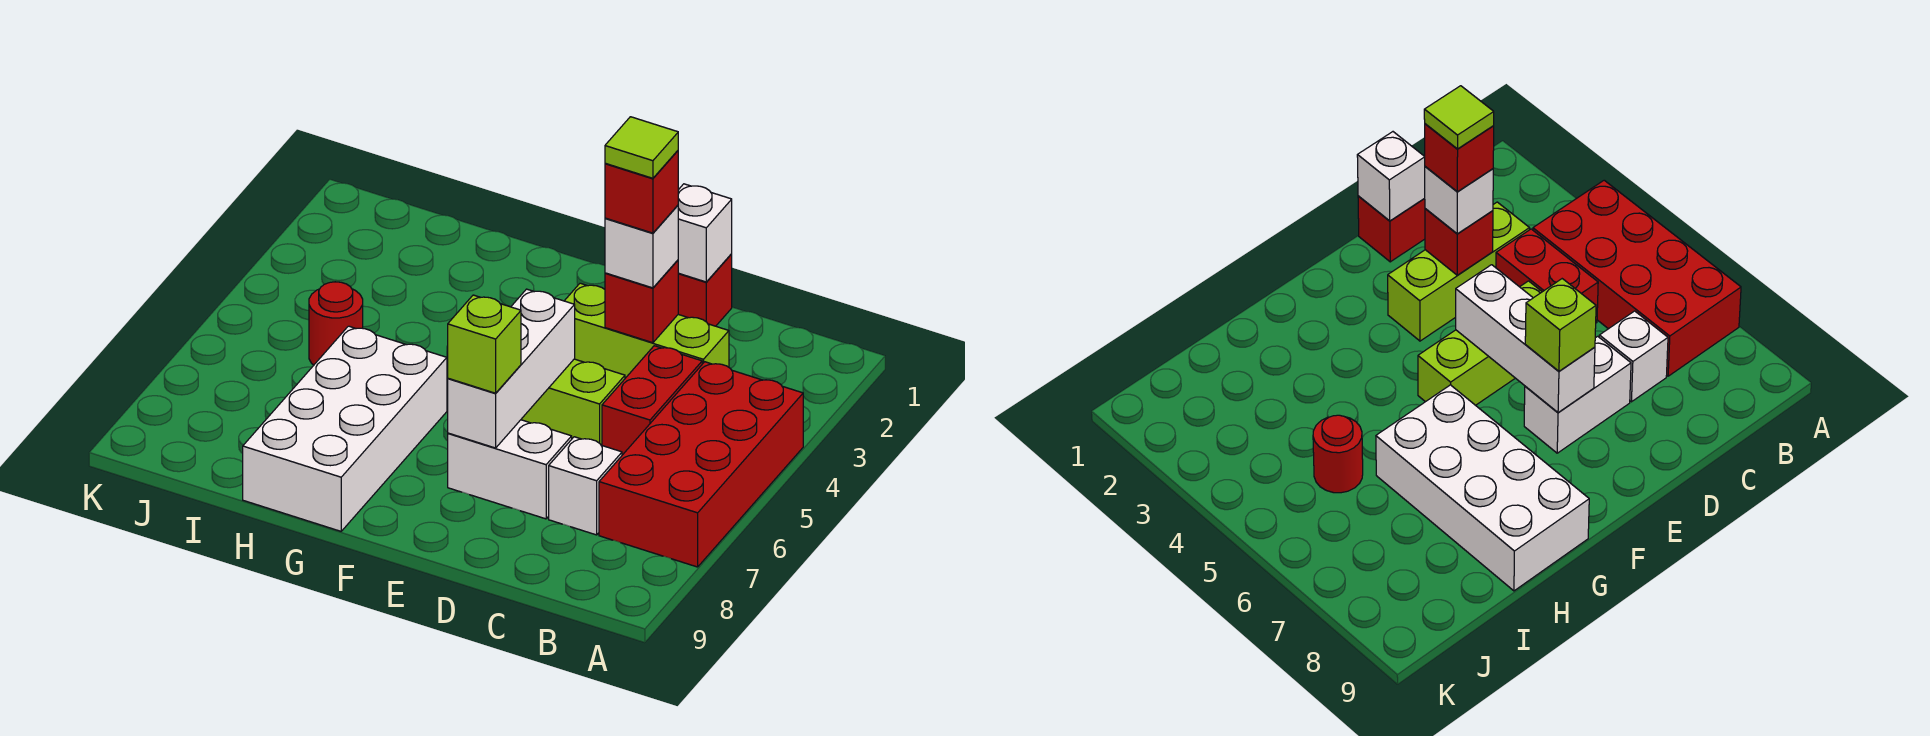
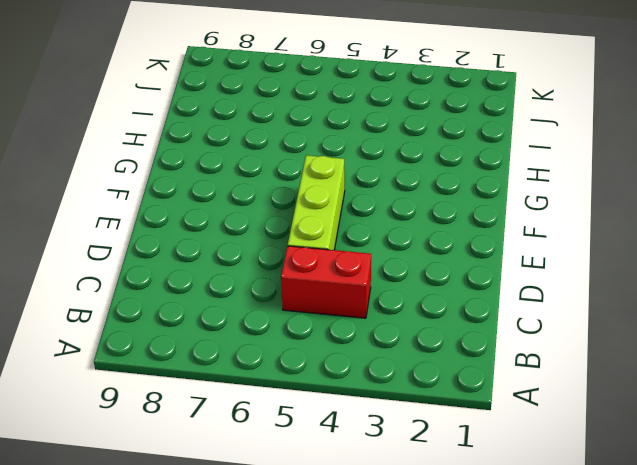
none -> red 2x4 brick [599,362,803,567]
none -> lime 1x3 brick [565,283,729,378]
none -> white 1x1 brick [549,437,622,535]

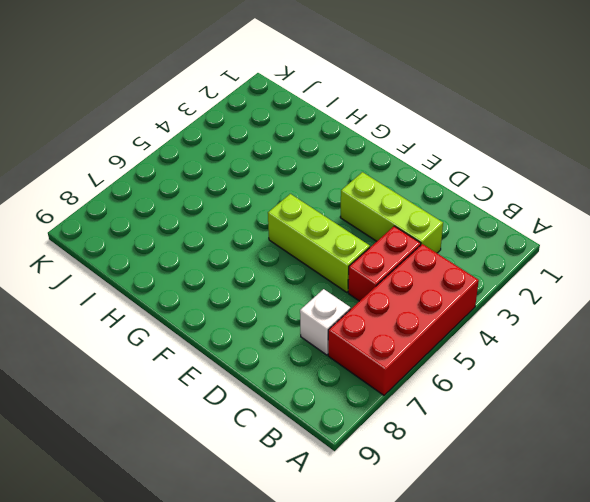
none -> red 1x1 brick [678,254,732,326]
none -> white 1x2 brick [448,420,572,519]
none -> white 2x4 brick [243,326,447,531]

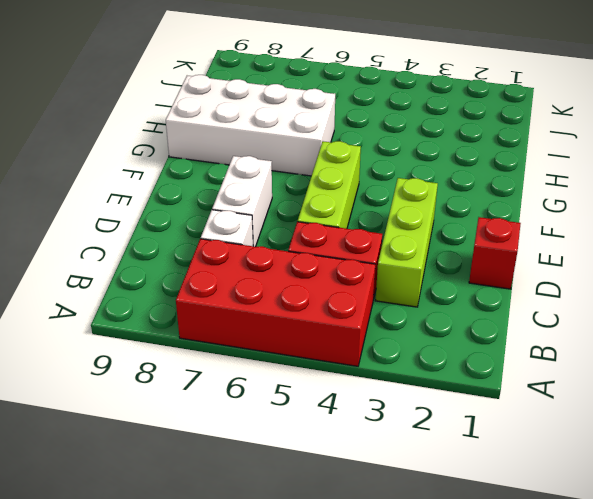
none -> red 1x1 round brick [309,282,363,365]
none -> white 1x1 brick [678,184,732,282]
none -> red 1x1 brick [605,260,678,343]

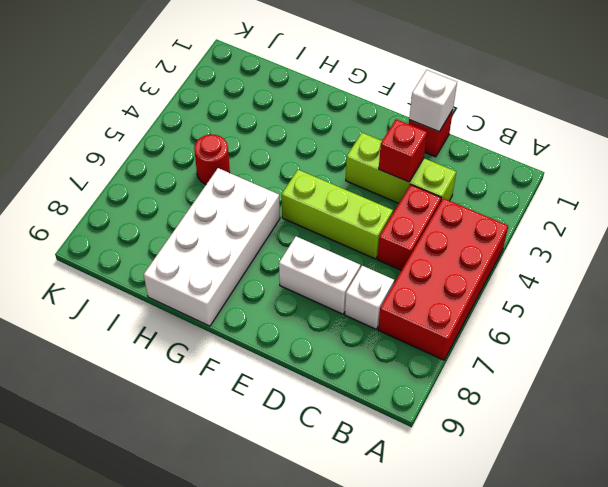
none -> white 1x3 brick [448,289,575,448]
none -> white 1x1 brick [605,205,678,288]
none -> lime 1x1 brick [448,295,521,393]

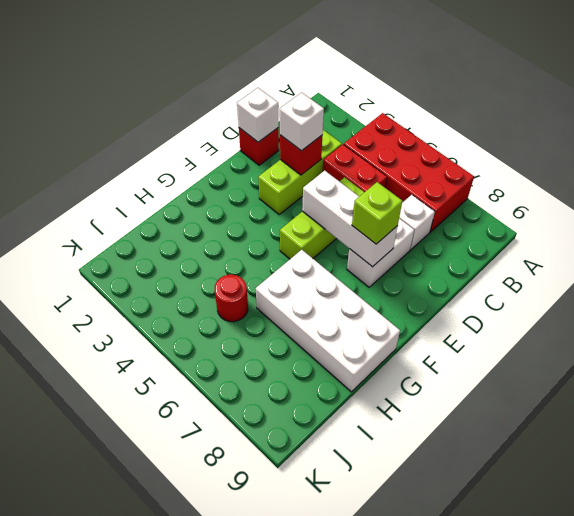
none -> red 1x1 brick [605,151,678,233]
none -> lime 1x1 tile [605,117,678,178]

